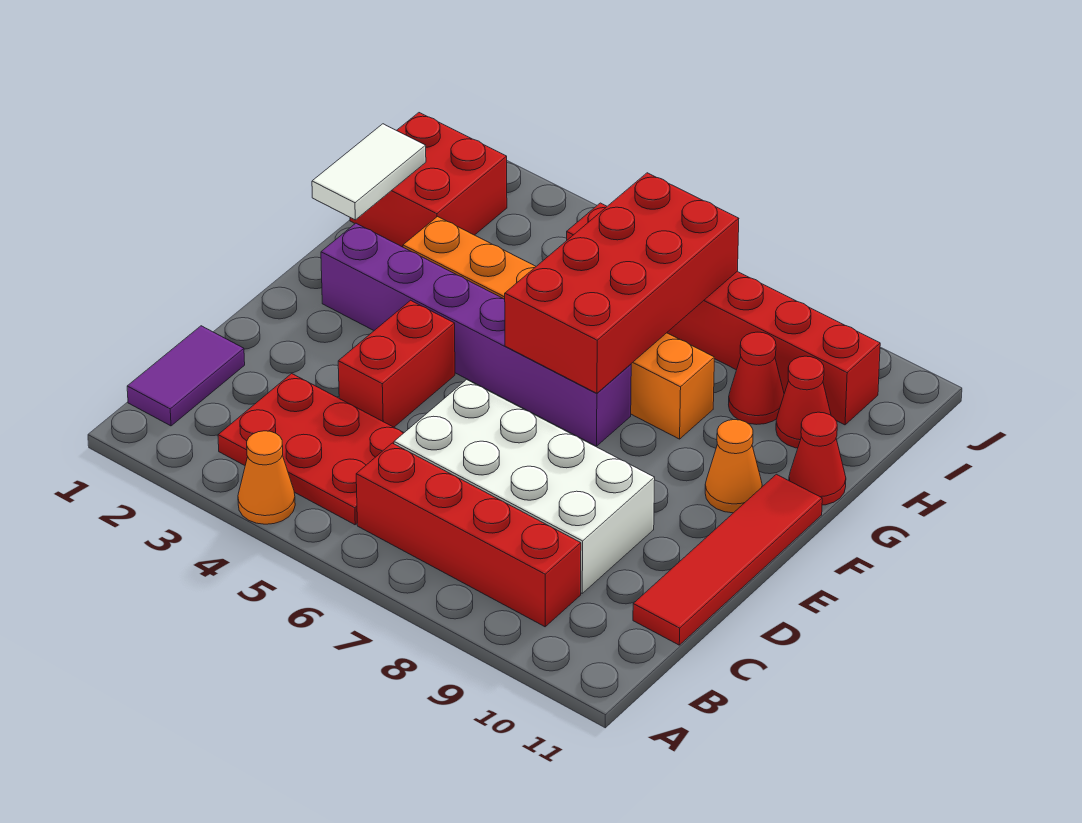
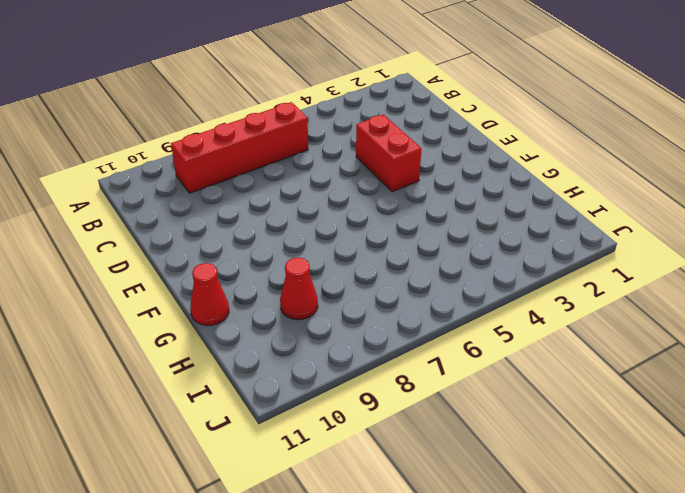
none -> orange 1x1 cone [238,431,295,524]
none -> purple 1x2 tile [127,326,245,426]
none -> red 2x3 plate [218,374,404,525]

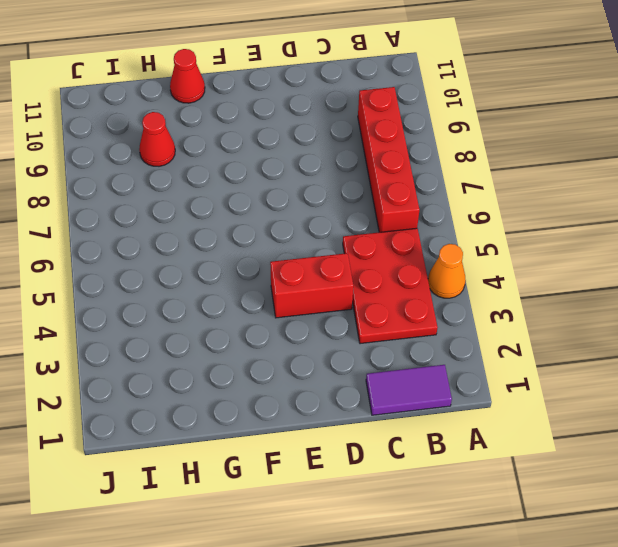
none -> white 2x4 brick [394,380,655,593]
none -> red 1x4 tile [633,474,822,645]
none -> purple 1x6 brick [321,223,631,446]

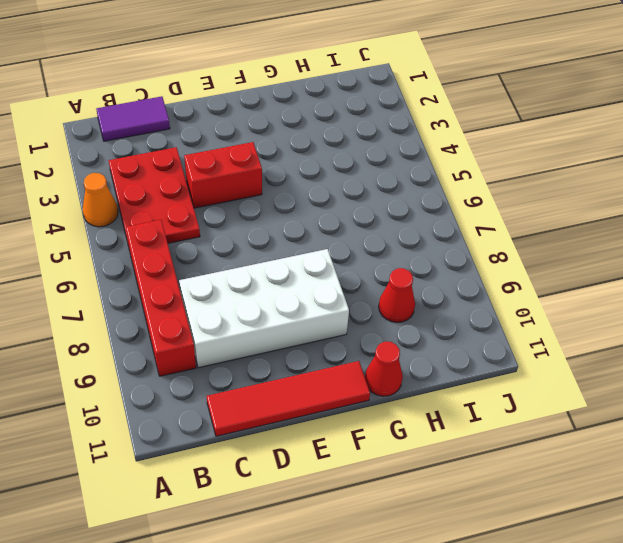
white 2x4 brick [179,249,349,368] -> white 2x4 brick turned to [394,380,655,593]
none -> purple 1x6 brick [321,223,631,446]
none -> orange 1x1 cone [705,420,762,513]
none -> orange 1x6 brick [403,217,714,439]

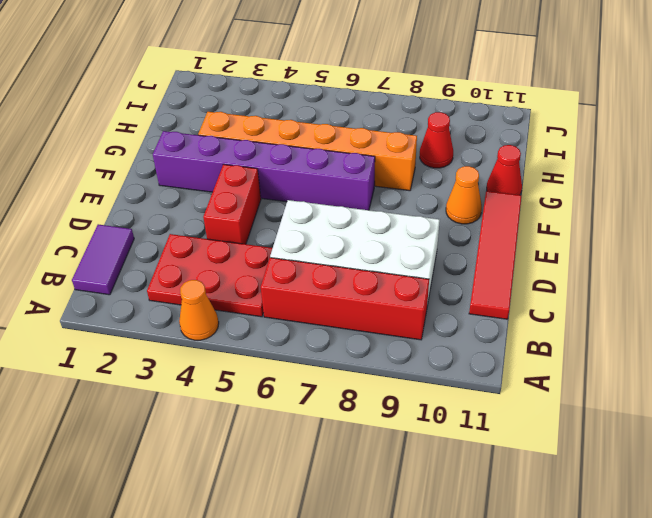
none -> red 2x2 brick [350,113,507,247]
none -> red 1x1 cone [776,356,831,448]
none -> red 1x6 brick [567,203,880,425]

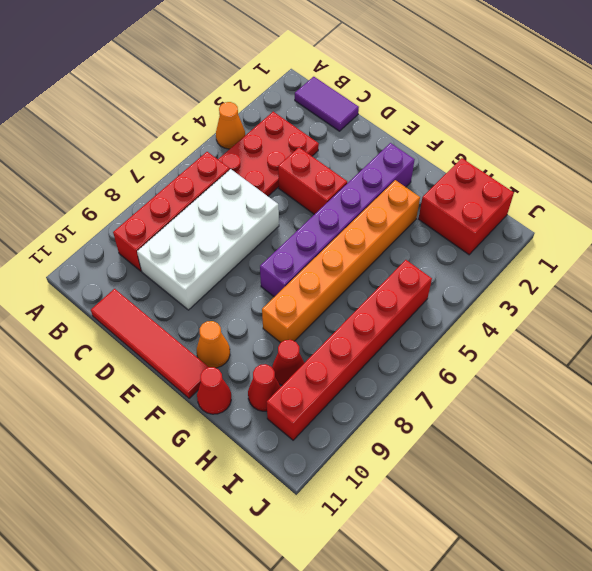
none -> red 2x4 brick [505,173,739,393]
none -> white 1x2 tile [312,124,426,220]

